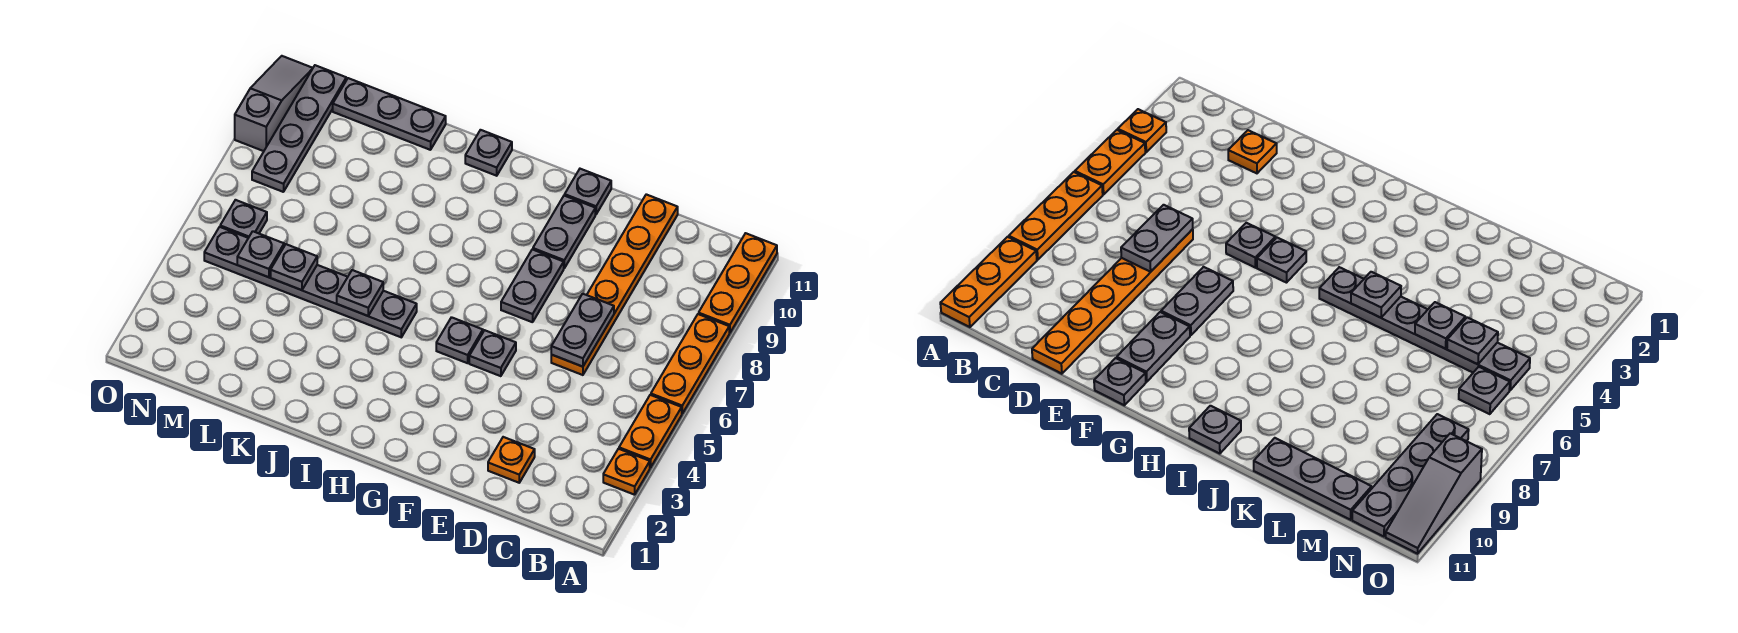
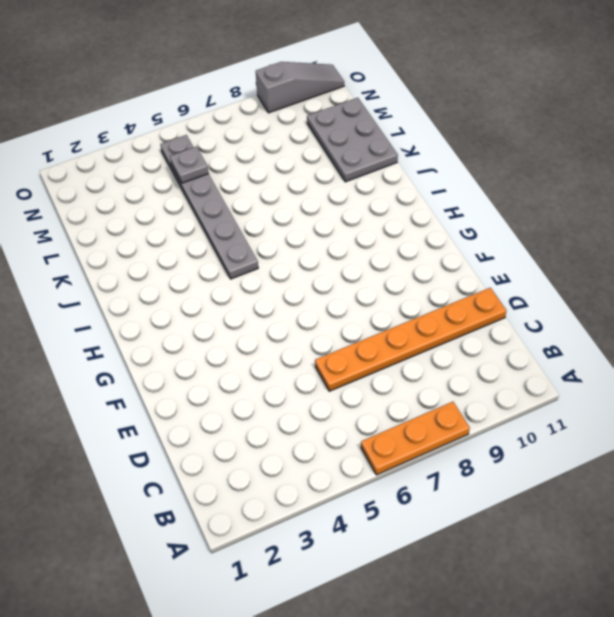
grey 2x3 plate [307,98,398,182] -> grey 1x3 plate [333,78,446,150]
none -> orange 1x1 plate [603,449,650,495]
none -> orange 1x2 plate [619,395,682,468]
none -> orange 1x3 plate [699,233,777,333]

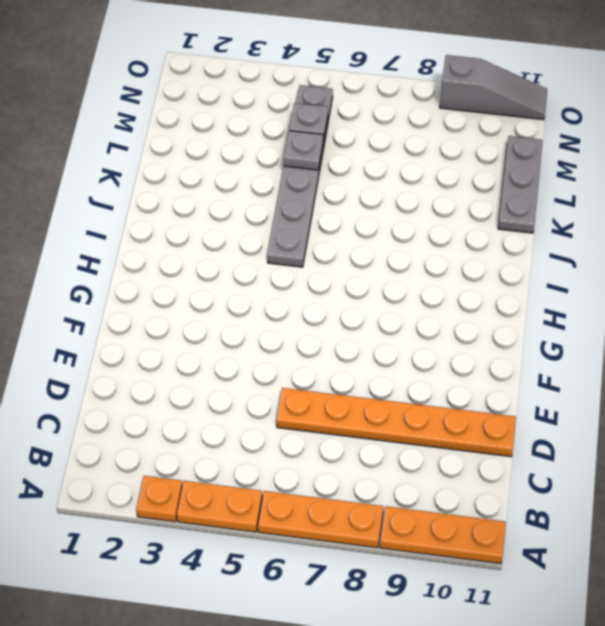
none -> orange 1x1 plate [488,437,535,483]
none -> grey 1x1 plate [469,330,516,376]
none -> grey 1x2 plate [501,249,564,322]

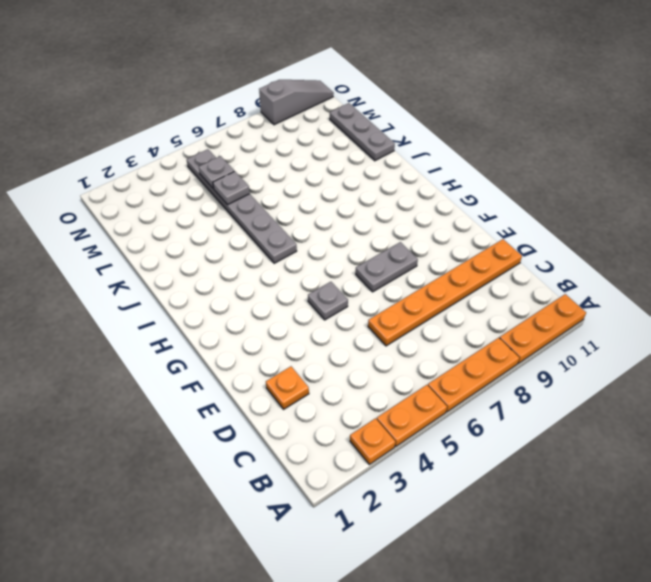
none -> grey 1x2 plate [533,195,595,268]
none -> grey 1x1 plate [565,169,611,214]
none -> grey 1x1 plate [436,317,483,363]

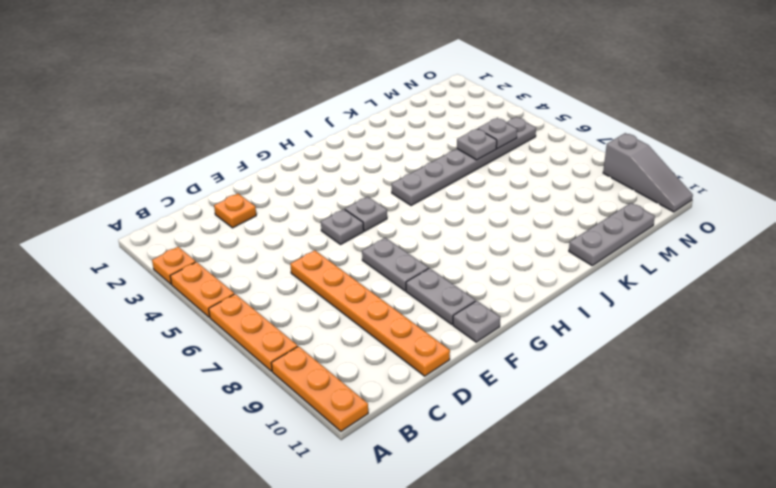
none -> grey 1x1 plate [465,130,512,176]
none -> grey 1x1 plate [220,200,267,238]
none -> grey 1x4 plate [252,65,346,192]

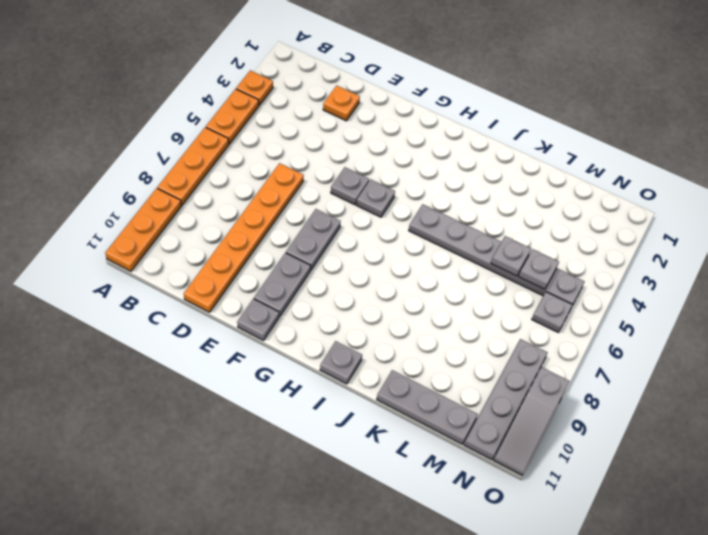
none -> grey 1x2 plate [551,294,614,367]
none -> grey 1x1 plate [337,270,383,316]

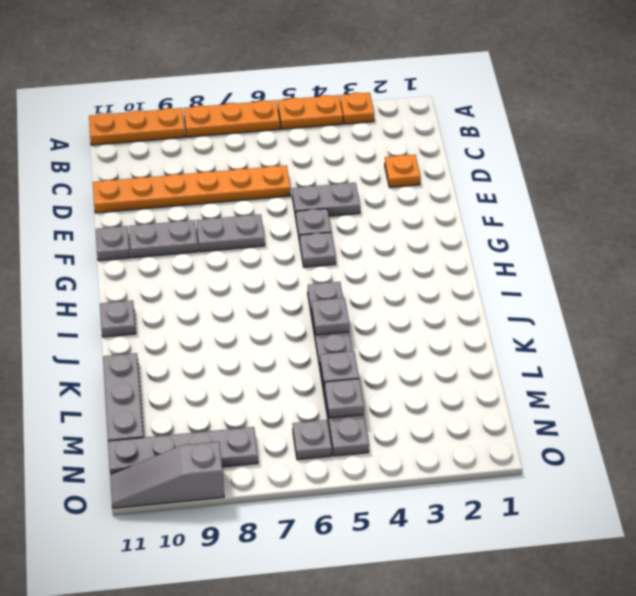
grey 1x2 plate [292,183,360,217] -> grey 1x2 plate moved to [551,294,614,367]

